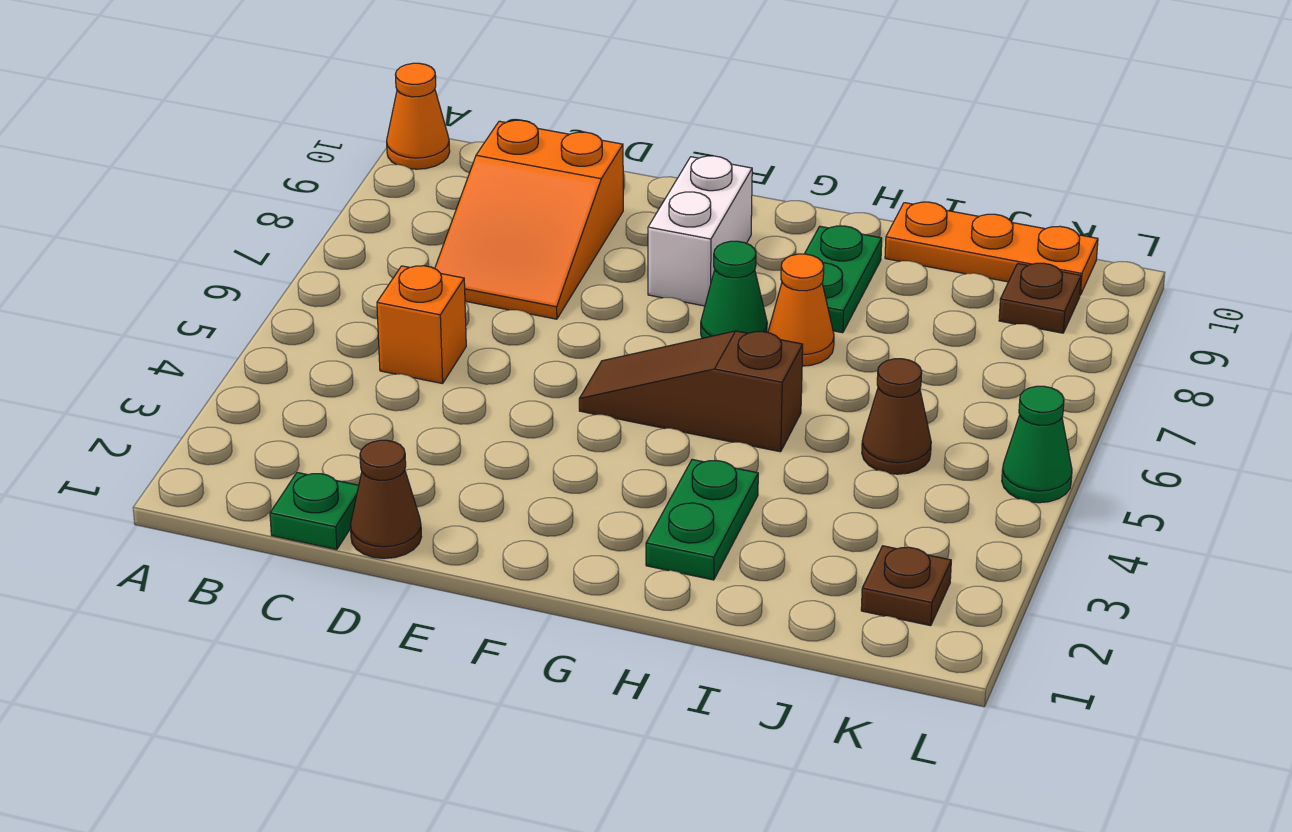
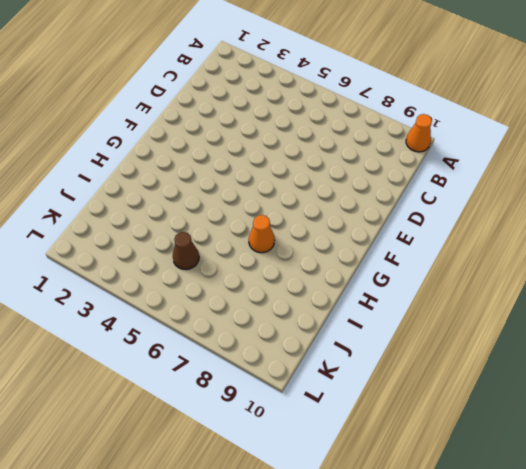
none -> green 1x1 plate [270,472,359,550]
none -> orange 1x1 brick [377,266,466,384]
none -> orange 2x3 slope [435,120,623,319]

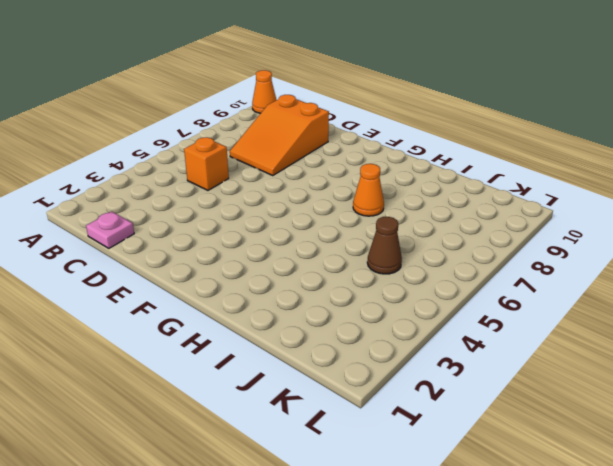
pink 1x1 plate [86,212,134,248] -> green 1x1 plate [270,472,359,550]
none -> brown 1x1 cone [350,440,421,559]
none -> brown 1x3 slope [579,331,803,452]
none -> white 1x2 brick [648,156,752,306]

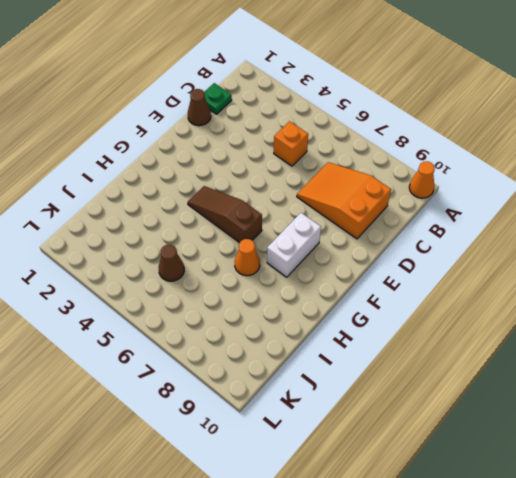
white 1x2 brick [267,213,321,277] -> white 1x2 brick turned to [648,156,752,306]
brown 1x3 slope [188,186,262,243] -> brown 1x3 slope turned to [579,331,803,452]
none -> green 1x1 cone [701,241,767,338]
none -> green 1x2 plate [646,459,758,580]
none -> green 1x2 plate [805,226,882,333]

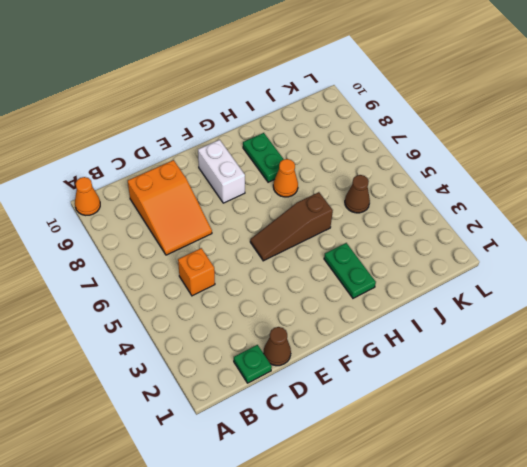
none -> green 1x1 cone [701,241,767,338]
none -> orange 1x3 plate [885,202,1098,295]
none -> brown 1x1 plate [861,546,951,626]

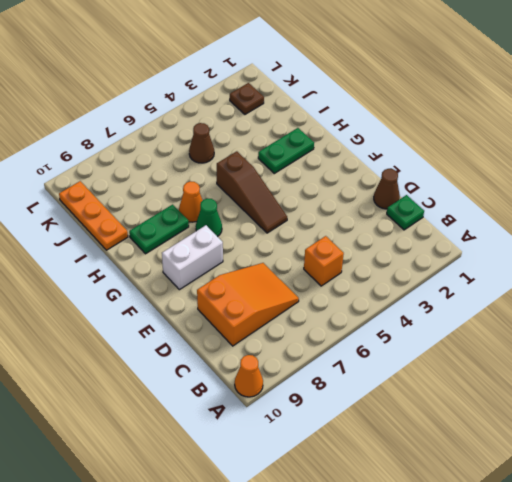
none -> brown 1x1 plate [999,263,1081,333]
none -> green 1x1 cone [1002,386,1072,503]

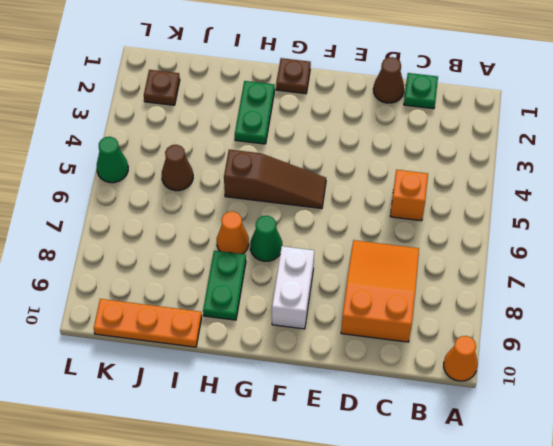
brown 1x1 plate [276,58,311,94] -> brown 1x1 plate moved to [999,263,1081,333]

